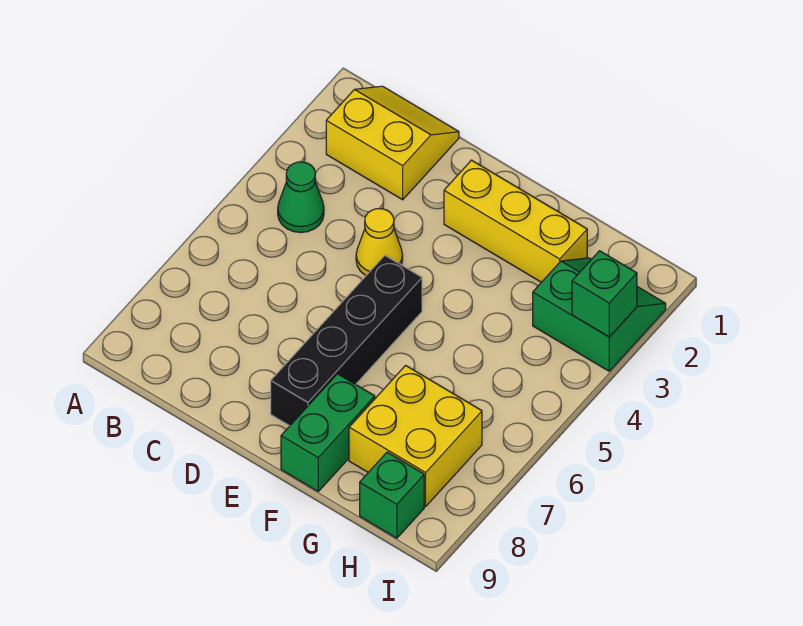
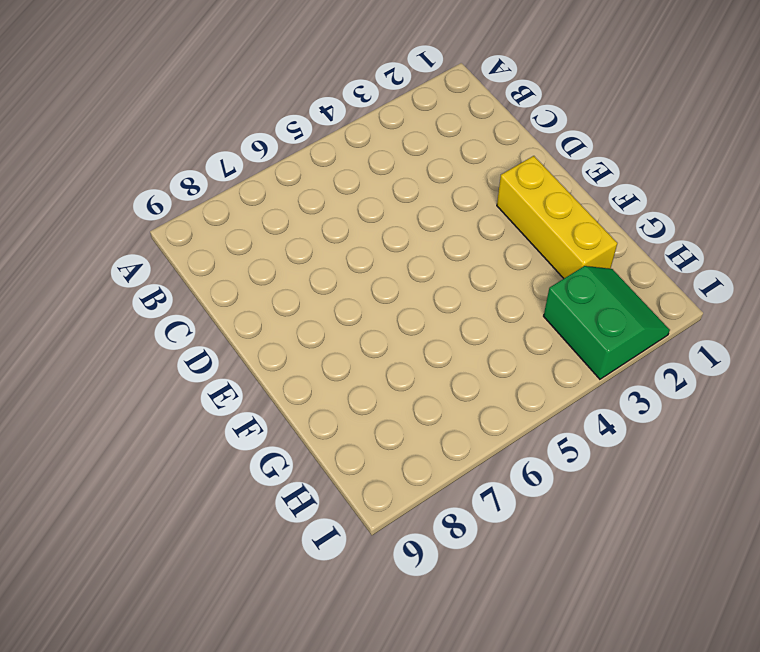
none -> yellow 2x2 slope [326,86,459,200]
none -> green 1x1 cone [278,162,324,233]

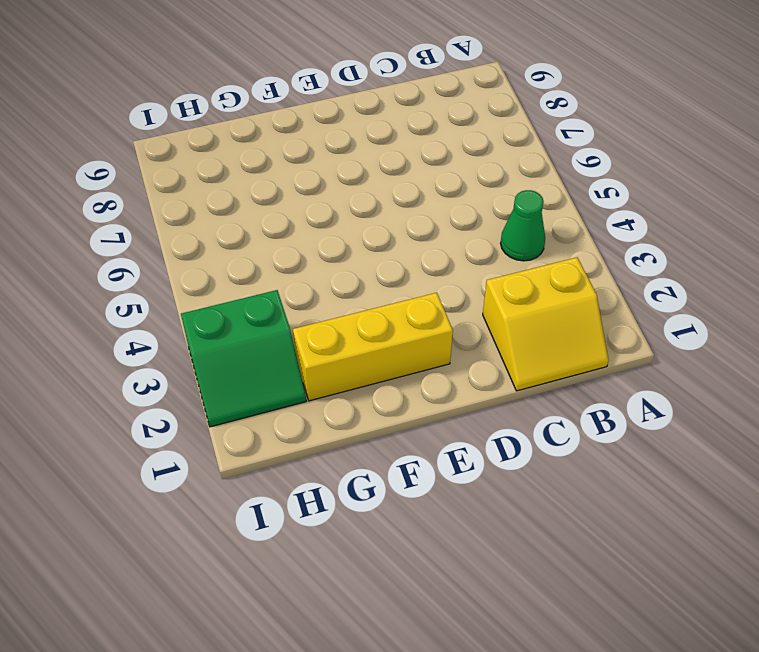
none -> yellow 1x1 cone [356,209,403,275]
none -> black 1x4 brick [271,256,422,426]

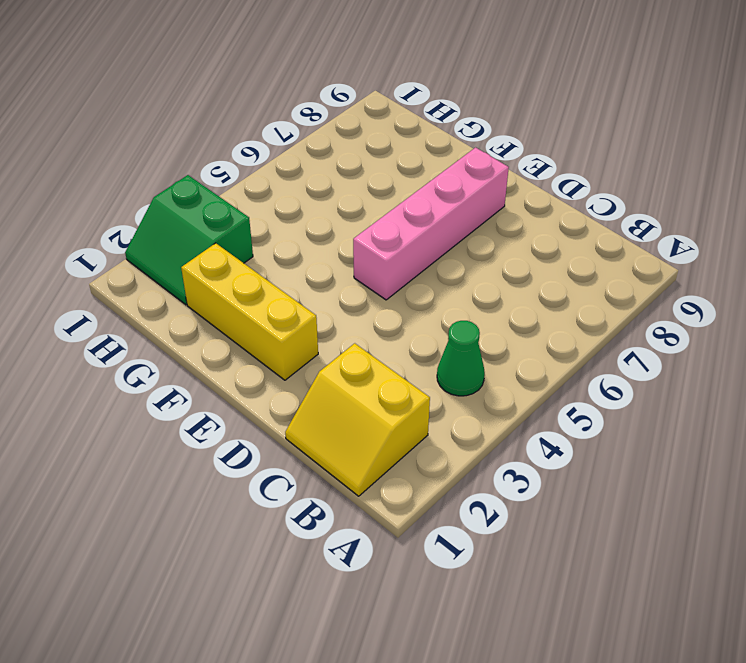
pink 1x4 brick [353,147,509,300] -> black 1x4 brick [271,256,422,426]
none -> yellow 1x1 cone [356,209,403,275]
none -> green 1x2 brick [281,374,375,491]

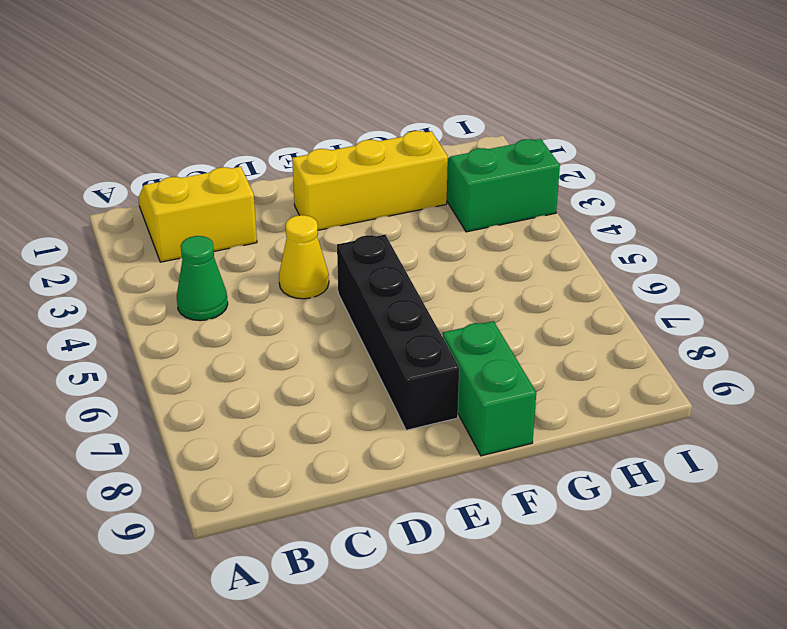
none -> yellow 2x2 brick [349,365,482,506]
none -> green 1x1 brick [360,452,424,538]

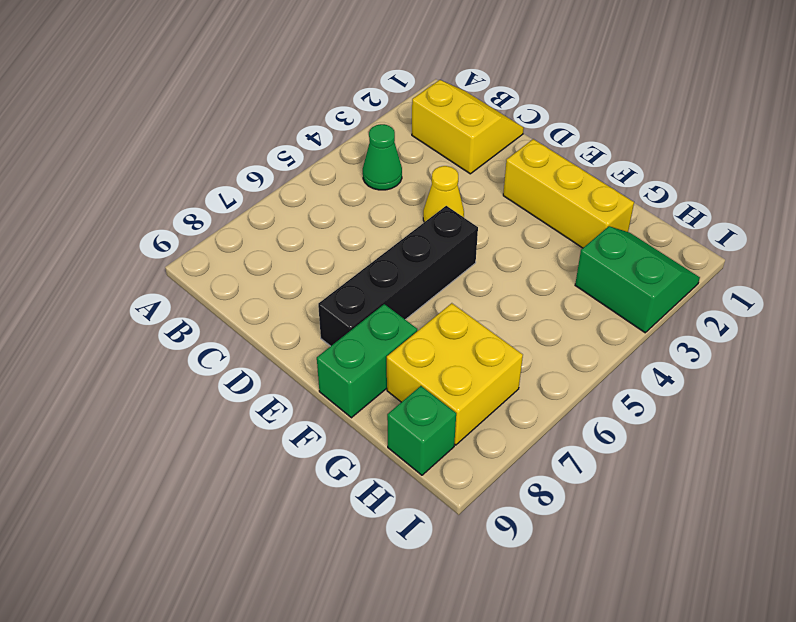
none -> green 1x1 brick [572,251,637,337]

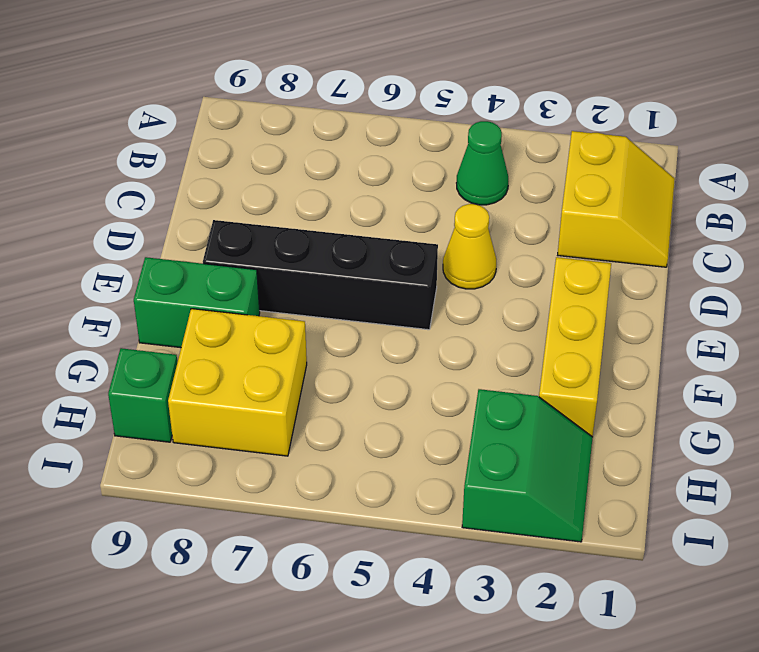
none -> green 1x1 brick [572,251,637,337]

